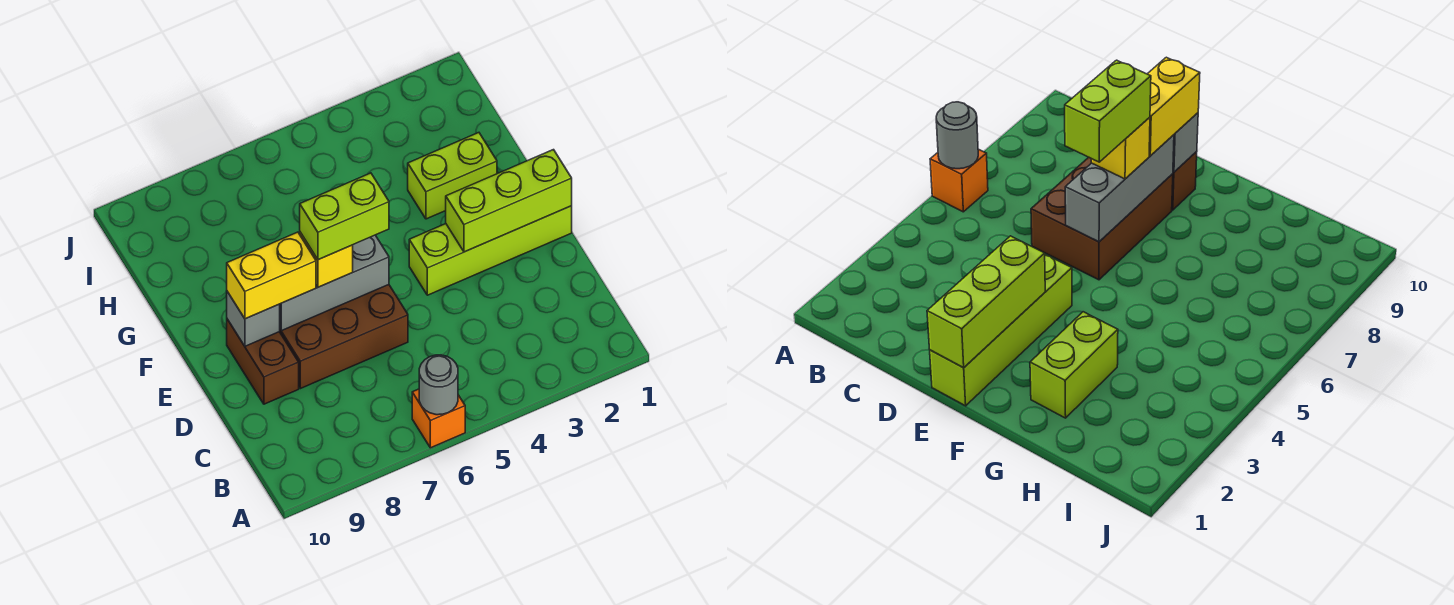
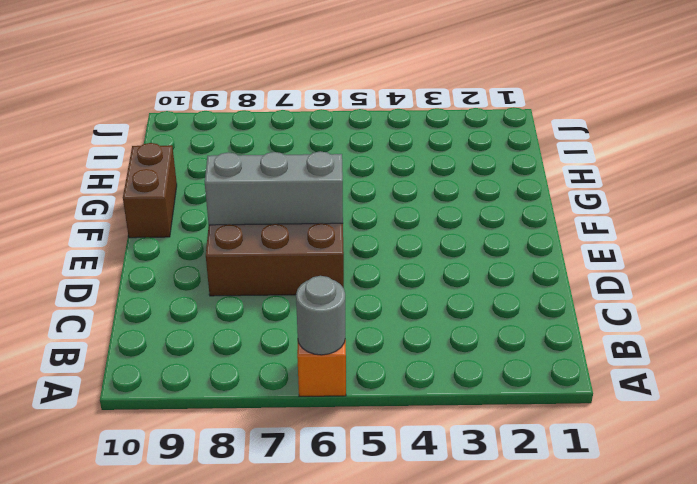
brown 1x2 brick [123,143,177,238] -> brown 1x2 brick moved to [227,319,299,404]
none -> lime 1x4 brick [409,206,572,295]
none -> lime 1x2 brick [408,133,497,219]
none -> lime 1x3 brick [446,150,572,252]

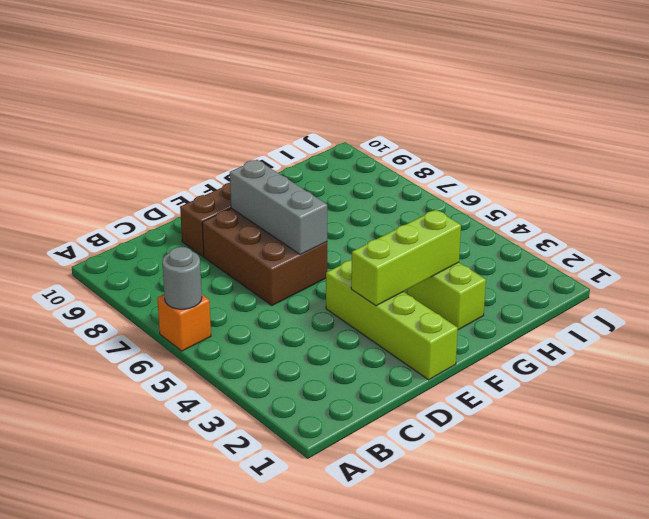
lime 1x3 brick [351,210,461,306] -> lime 1x3 brick turned to [446,150,572,252]
none -> grey 1x1 brick [227,292,280,346]
none -> yellow 1x1 brick [300,232,353,287]
none -> yellow 1x2 brick [227,232,316,319]

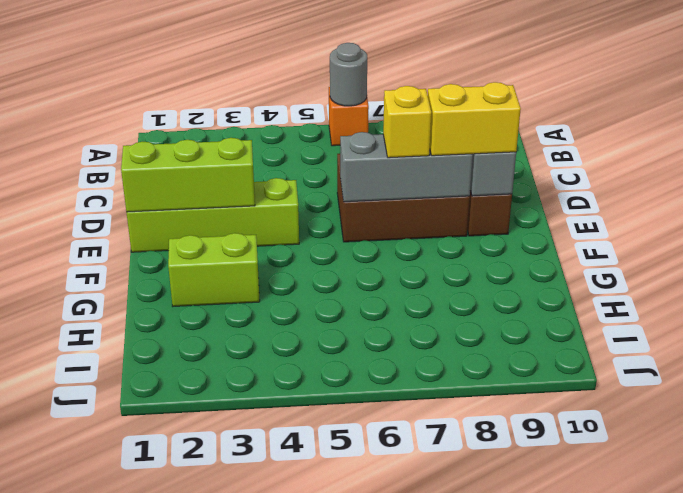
none -> lime 1x2 brick [300,173,389,260]

